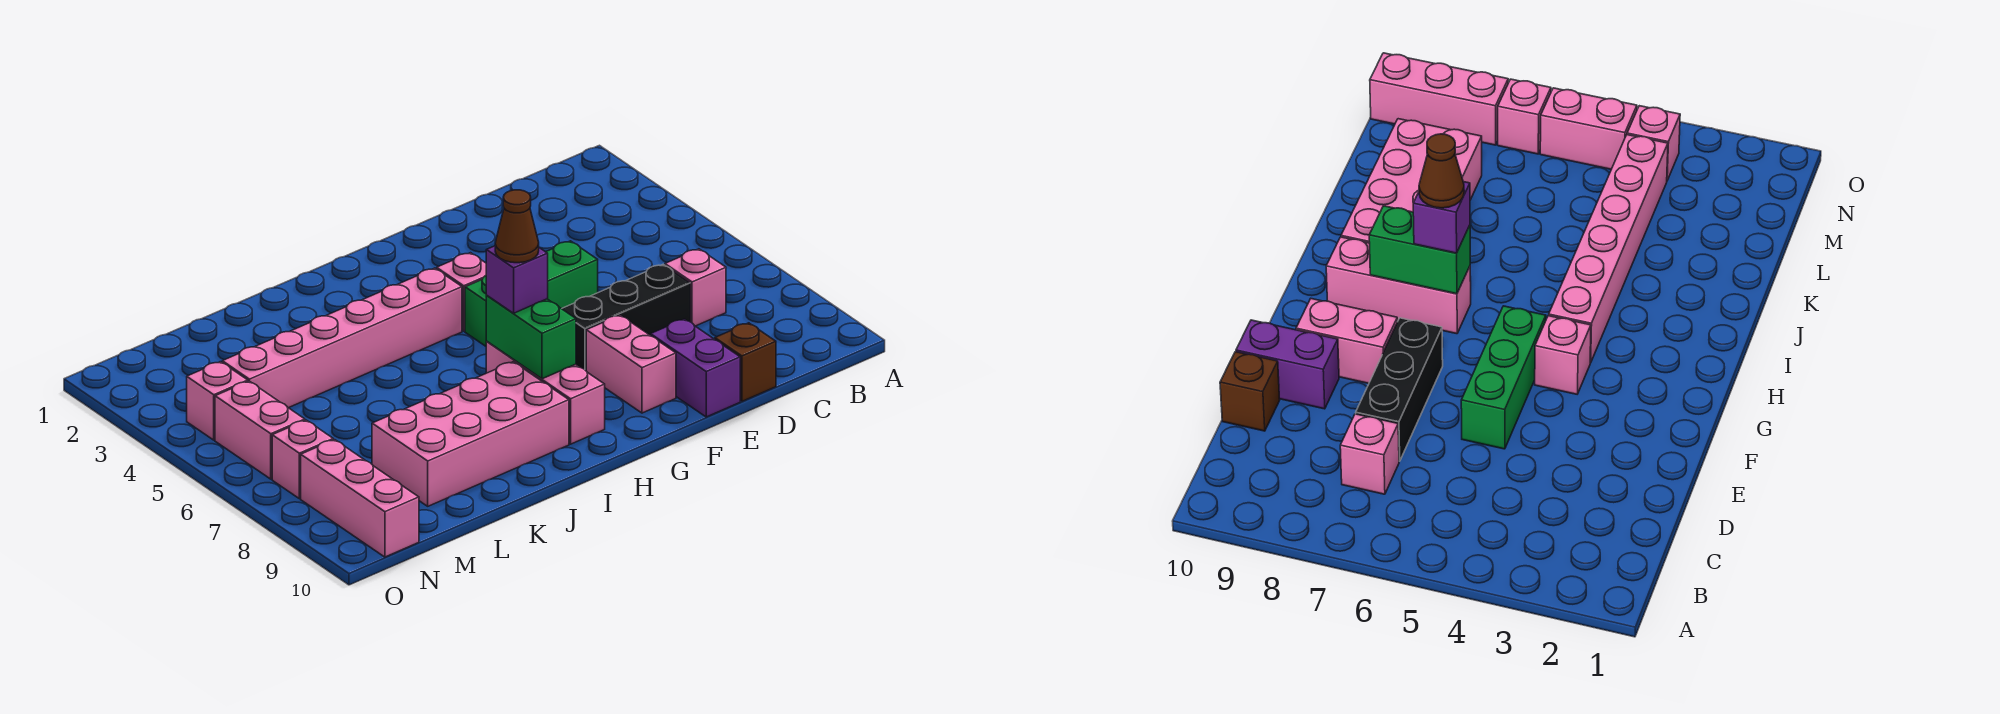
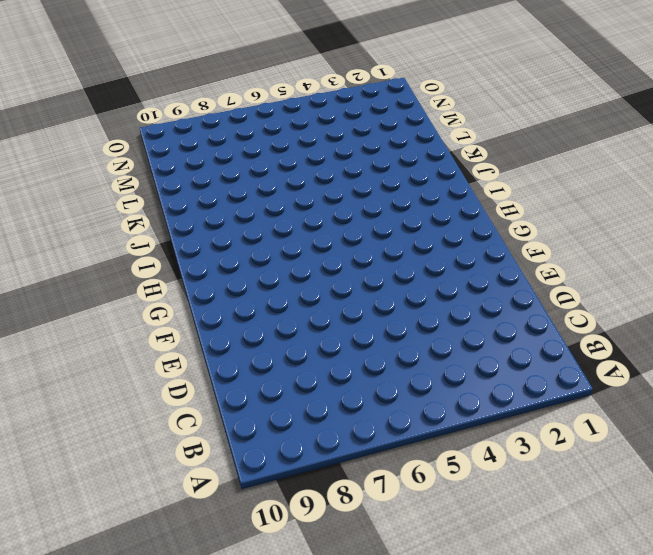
none -> pink 1x1 brick [665,249,726,326]
none -> black 1x3 brick [562,264,690,370]
none -> brown 1x1 brick [715,323,776,401]

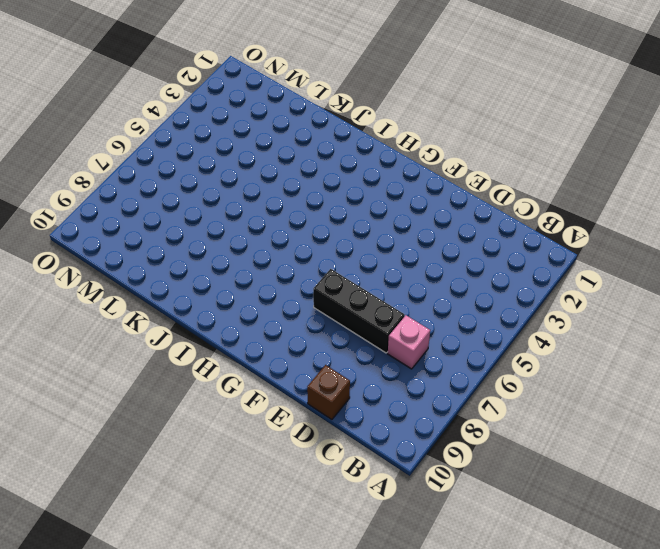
none -> green 1x3 brick [465,241,598,346]
none -> purple 1x2 brick [651,319,740,417]
none -> pink 1x2 brick [586,315,676,413]

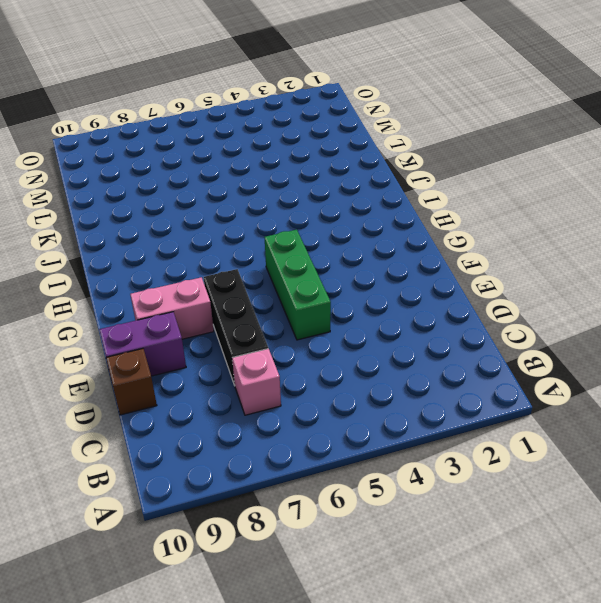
none -> pink 1x1 brick [437,253,486,331]
none -> pink 1x6 brick [222,268,462,408]
none -> pink 1x3 brick [486,342,605,444]

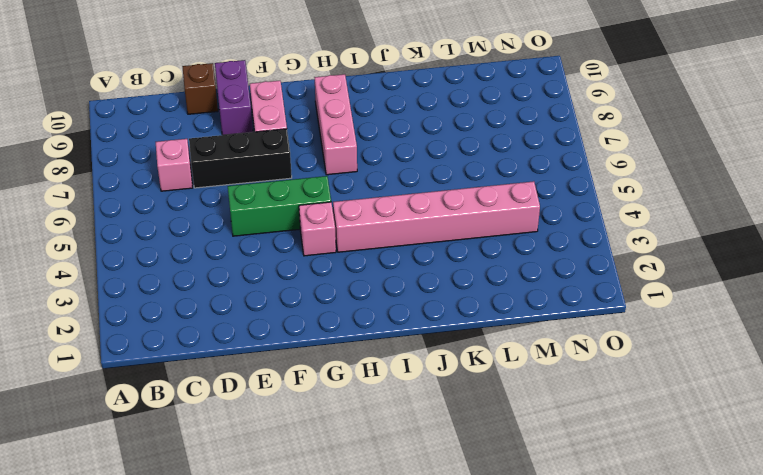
none -> pink 2x4 brick [372,362,569,506]
none -> pink 1x1 brick [187,362,248,440]
none -> pink 1x2 brick [215,381,305,479]

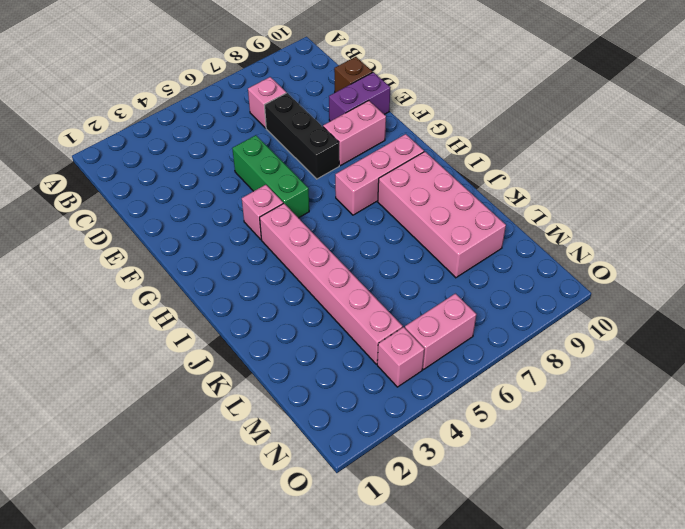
none -> pink 1x1 brick [272,420,333,499]
none -> pink 1x3 brick [301,440,419,557]
none -> green 1x2 brick [486,296,576,379]

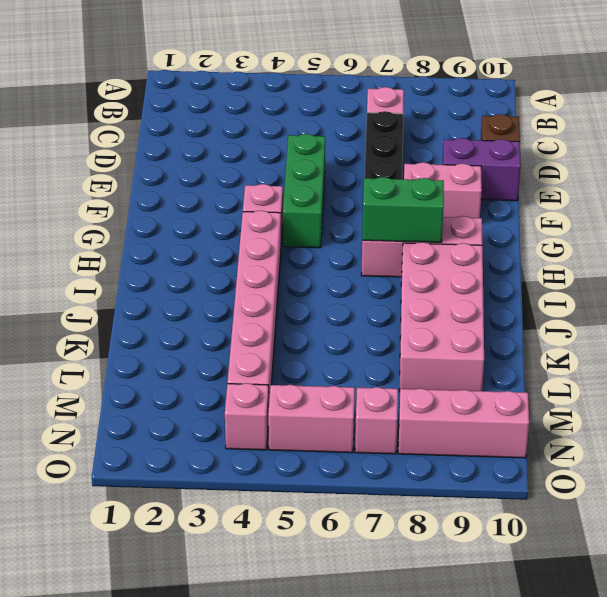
none -> purple 1x1 brick [486,246,548,313]
none -> brown 1x1 cone [495,190,539,263]

